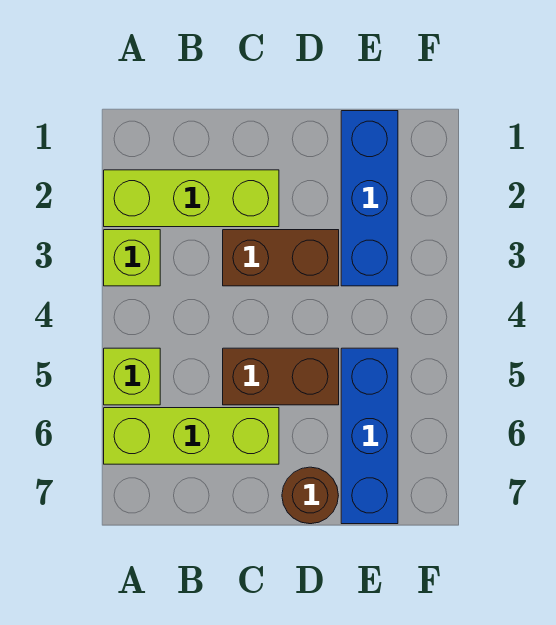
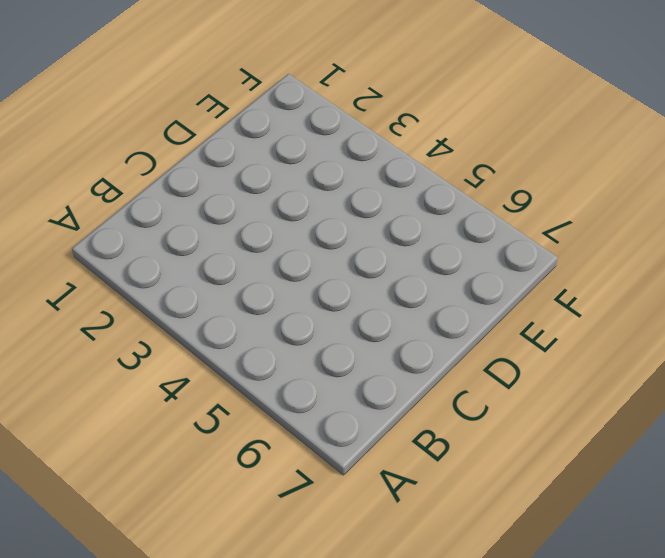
none -> lime 1x3 brick [104,170,279,227]
none -> lime 1x1 brick [104,230,160,286]

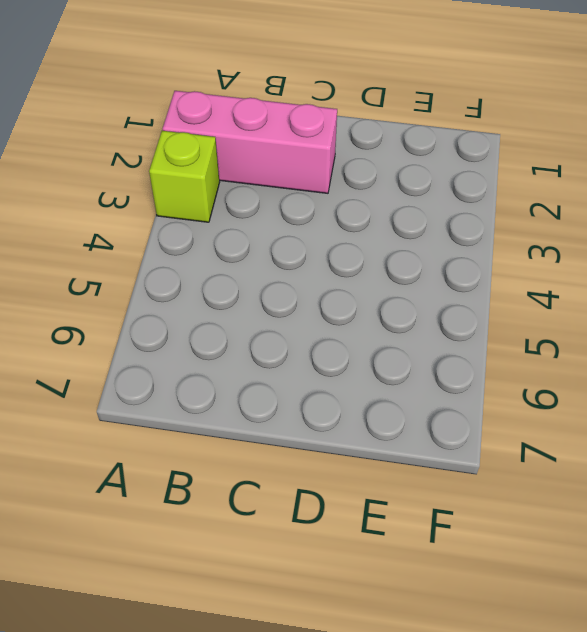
pink 1x3 brick [163,91,337,193] -> lime 1x3 brick [104,170,279,227]
none -> lime 1x1 brick [104,348,160,405]
none -> lime 1x3 brick [104,408,279,464]

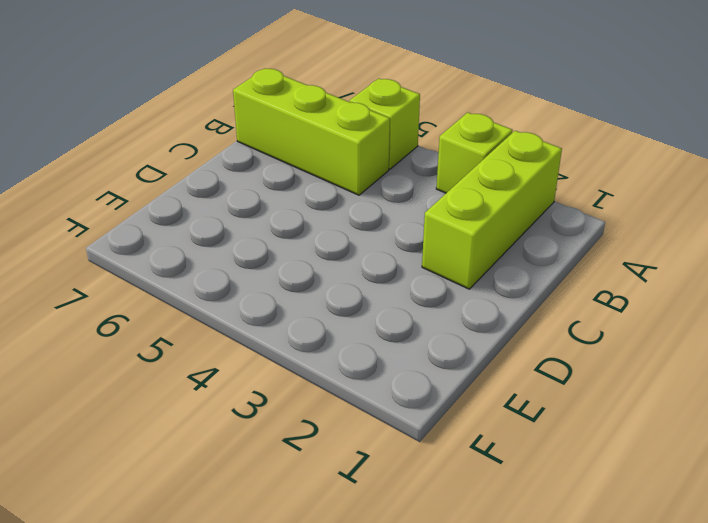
lime 1x3 brick [233,68,390,195] -> lime 1x3 brick turned to [104,408,279,464]
none -> brown 1x2 brick [223,230,339,286]
none -> brown 1x2 brick [223,348,339,405]

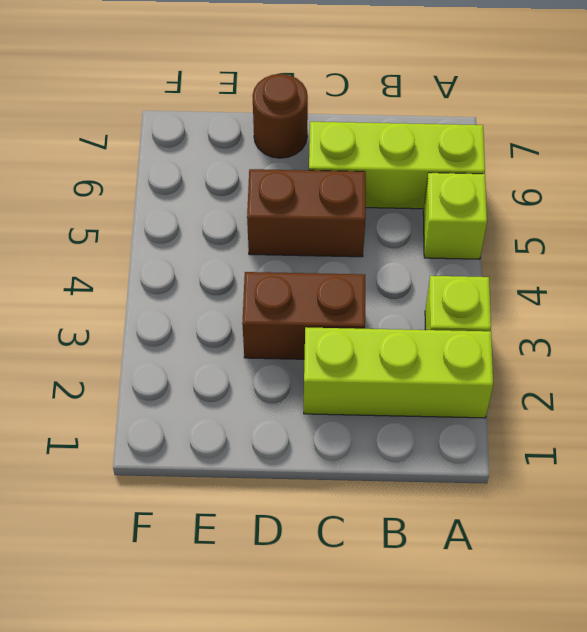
none -> blue 1x3 brick [341,111,398,286]
none -> blue 1x3 brick [341,348,398,524]

